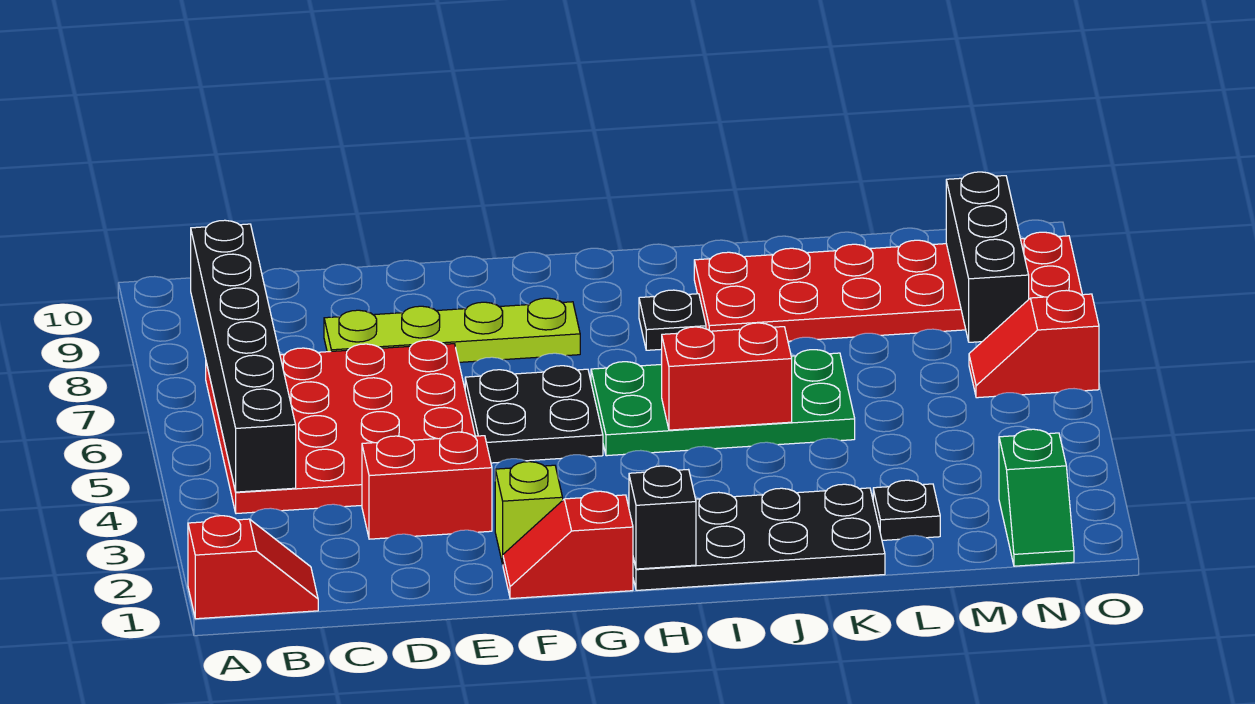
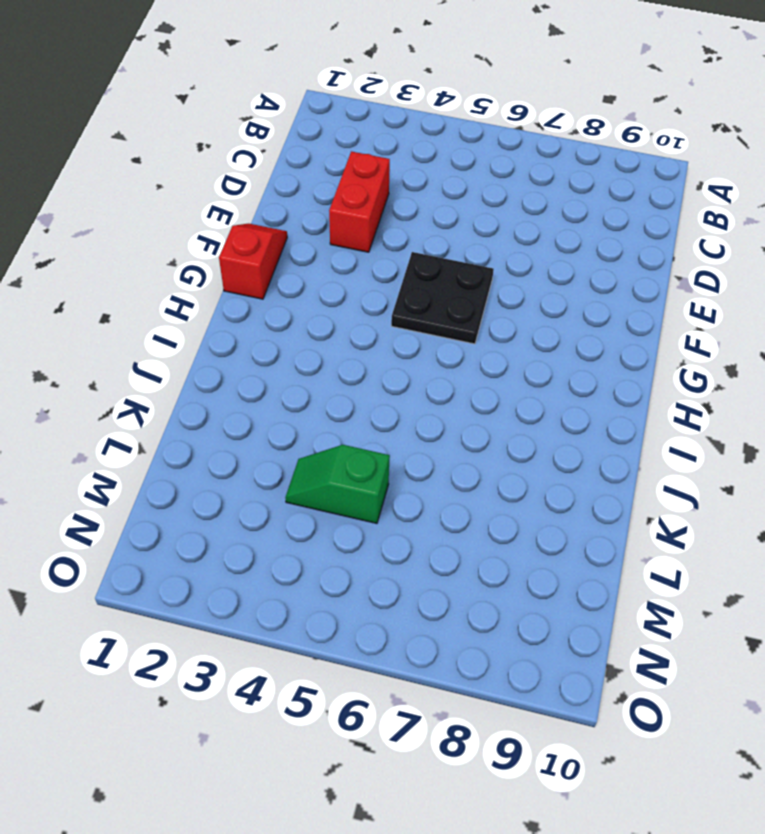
green 1x2 slope [285,445,390,523] -> green 1x2 slope moved to [999,429,1074,566]
none -> red 1x2 slope [188,516,318,619]
none -> red 4x4 plate [206,340,475,514]
none -> lime 1x4 plate [324,298,580,362]

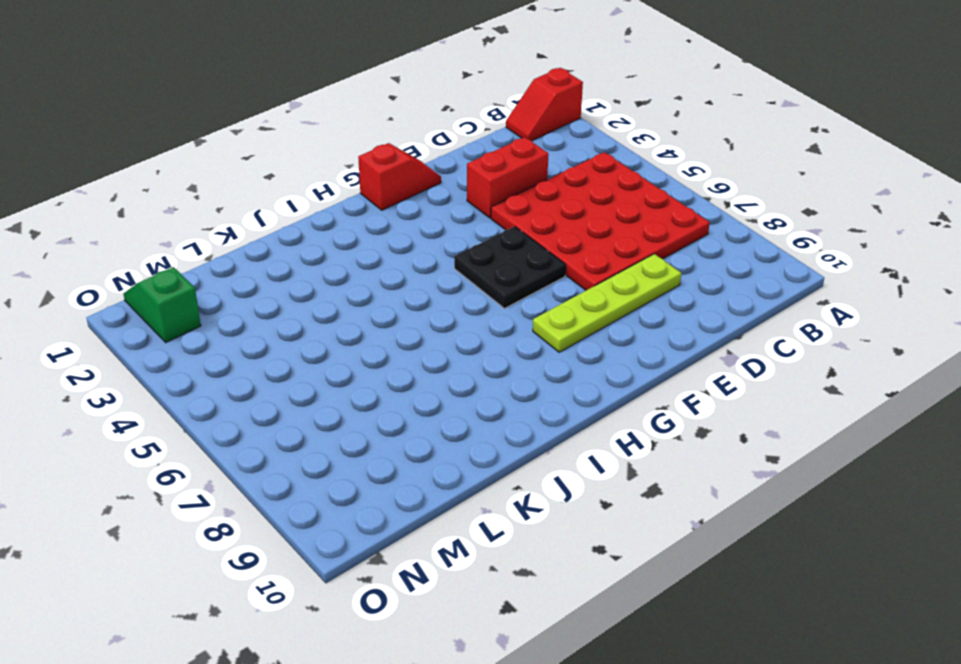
none -> lime 1x1 brick [495,462,563,564]
none -> black 2x4 plate [628,484,885,590]
none -> green 2x4 plate [591,350,855,456]

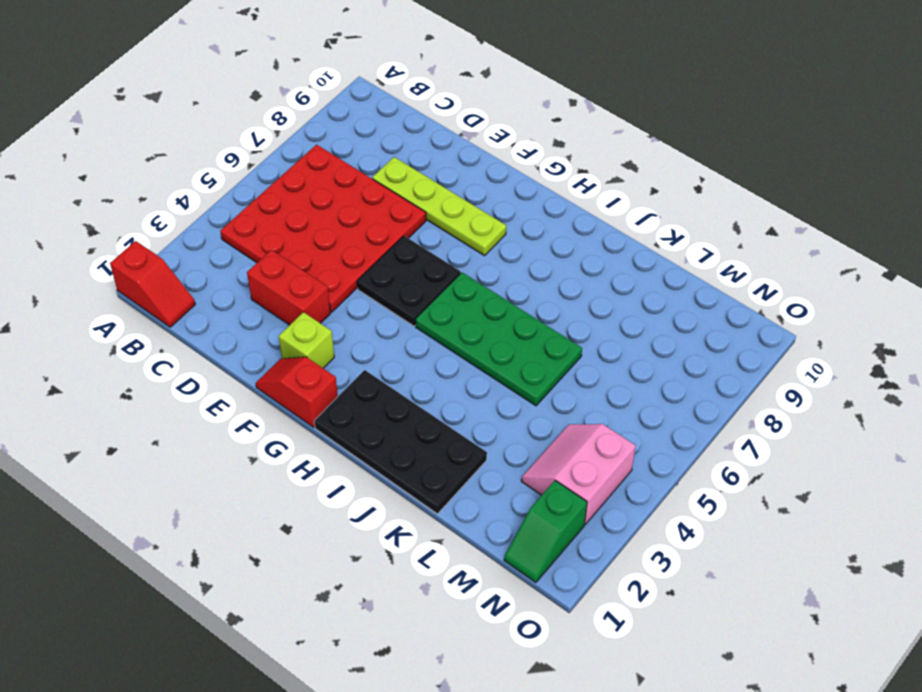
pink 2x2 slope [521,424,636,524] -> none
none -> black 1x1 plate [639,290,706,350]
none -> red 2x6 plate [694,232,1082,341]
none -> black 1x1 plate [873,480,940,540]

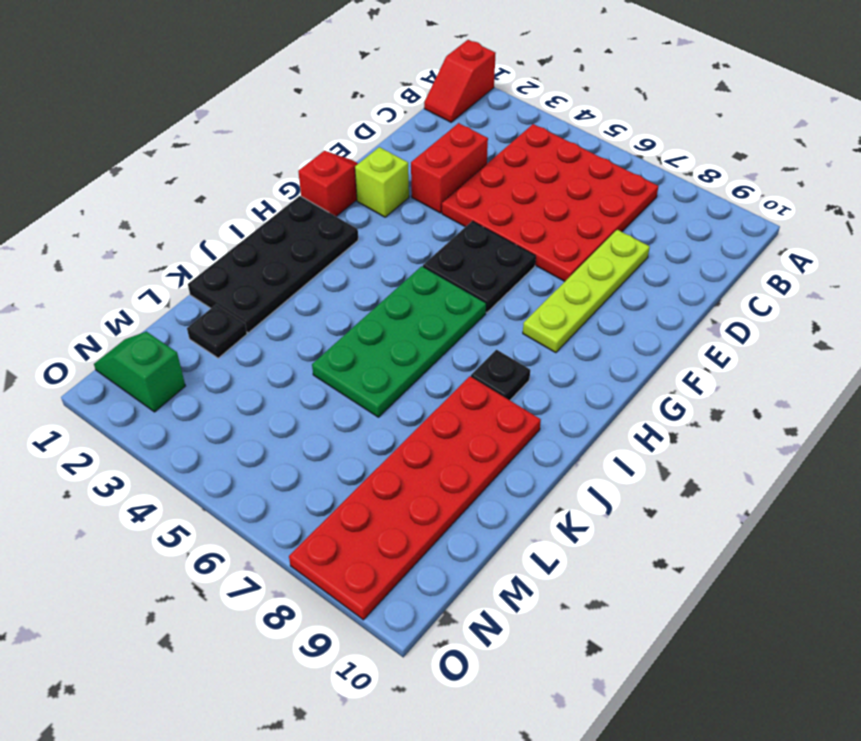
none -> red 1x2 slope [969,290,1099,398]
none -> black 1x6 brick [191,220,296,492]
none -> black 1x1 brick [629,466,696,569]

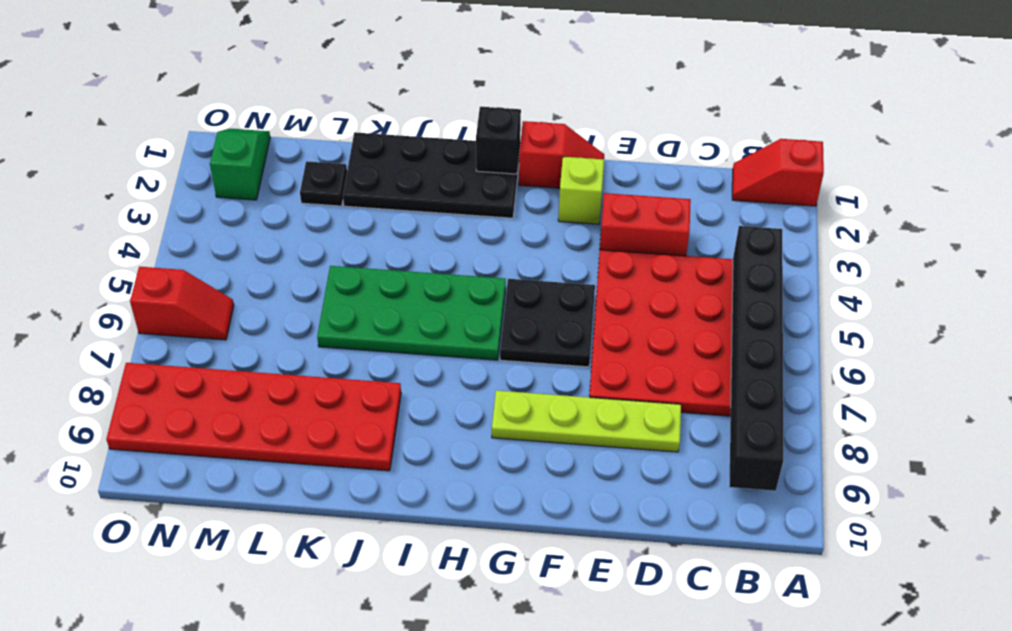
none -> black 1x1 plate [639,290,706,350]
none -> red 1x2 brick [661,323,792,430]
none -> black 1x3 brick [946,172,1029,342]

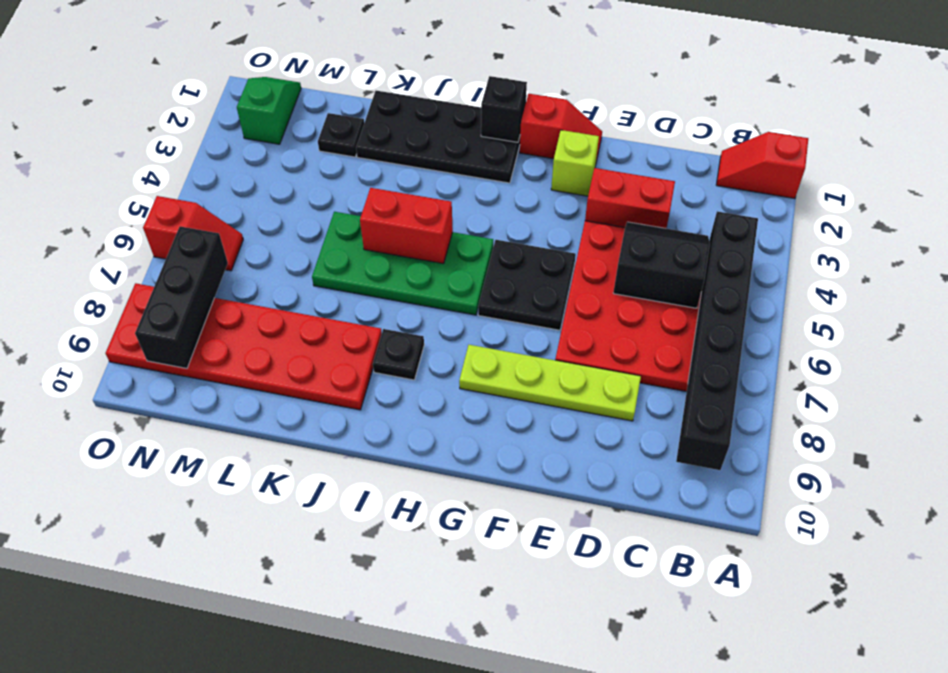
black 2x2 slope [613,222,710,308] -> none

